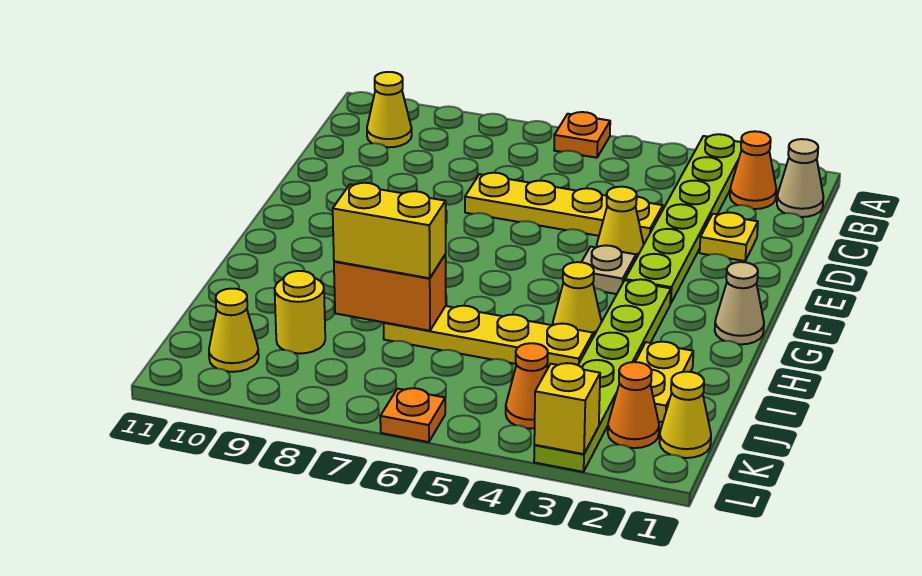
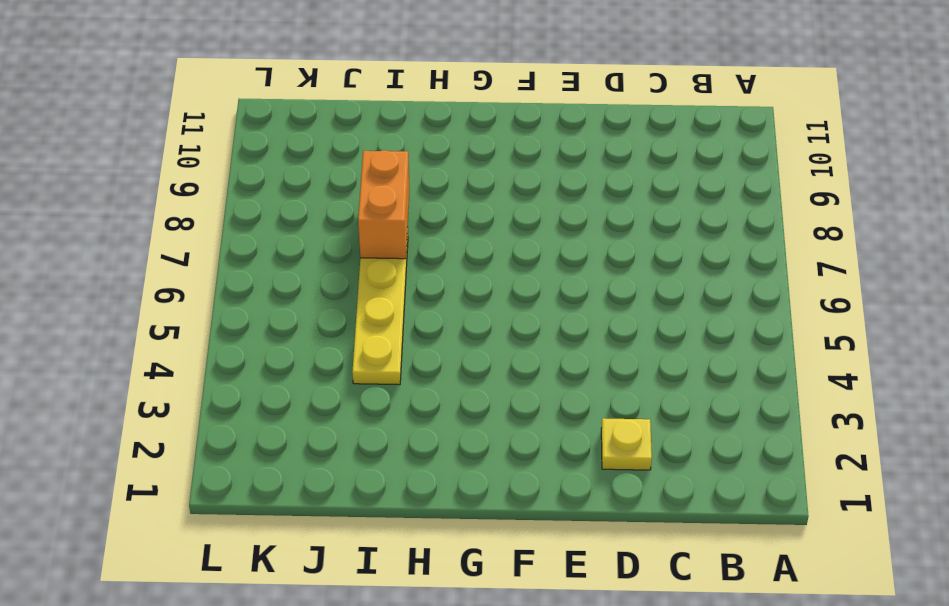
none -> lime 1x6 plate [625,134,742,304]
none -> orange 1x1 plate [554,112,610,158]
none -> tan 1x1 cone [777,139,823,217]

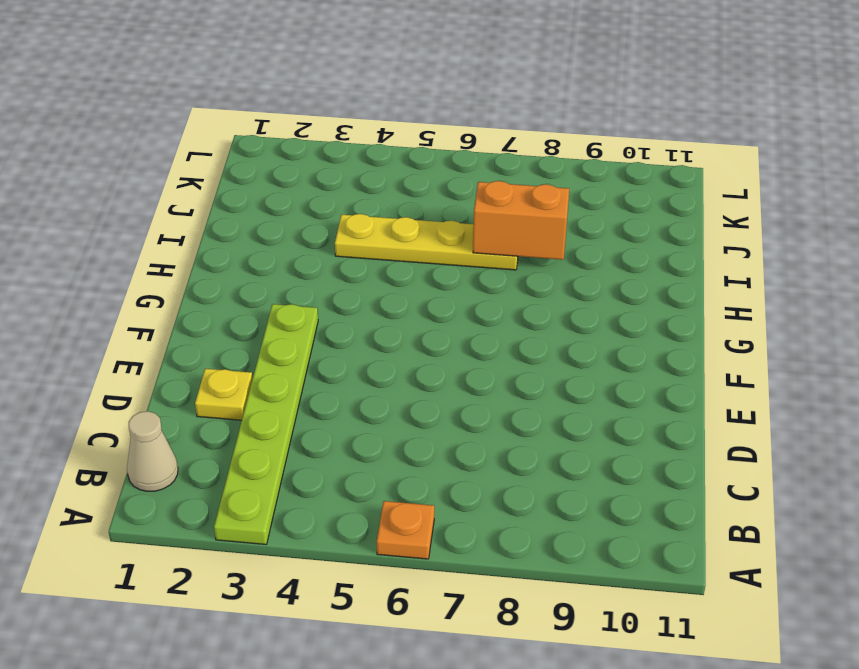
none -> orange 1x1 cone [730,131,776,209]
none -> yellow 1x1 cone [367,72,412,147]
none -> yellow 1x4 plate [465,173,663,244]

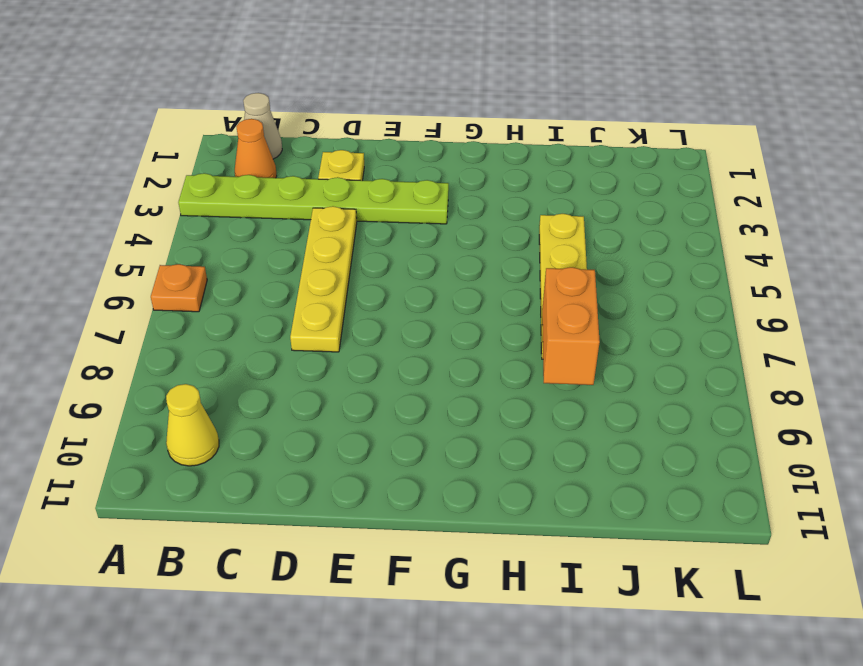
none -> yellow 1x1 cone [597,187,644,258]
none -> tan 1x1 plate [582,245,636,294]
none -> tan 1x1 cone [715,262,764,344]

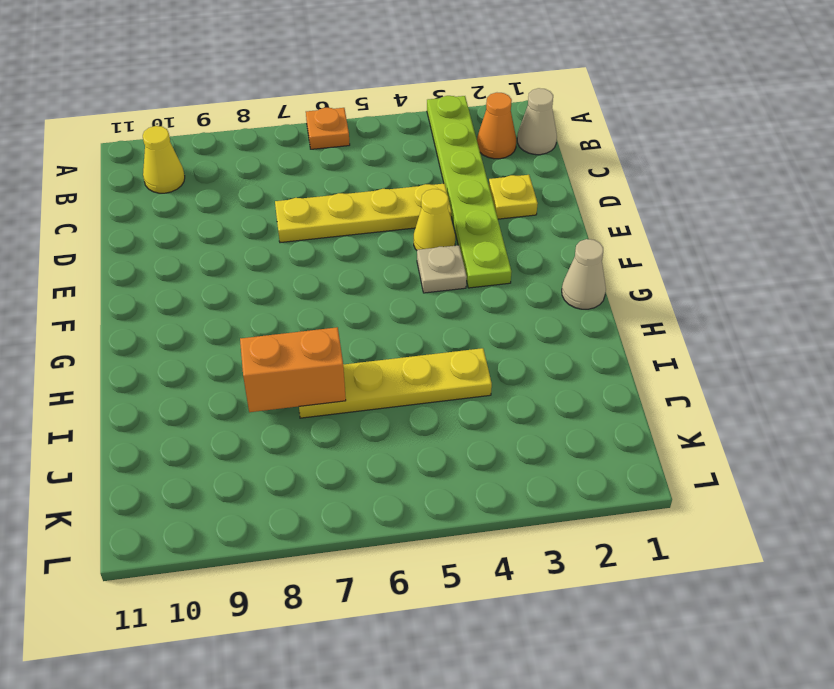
none -> lime 1x6 plate [534,279,671,472]
none -> yellow 1x1 cone [553,262,601,337]
none -> yellow 1x2 plate [635,342,693,422]

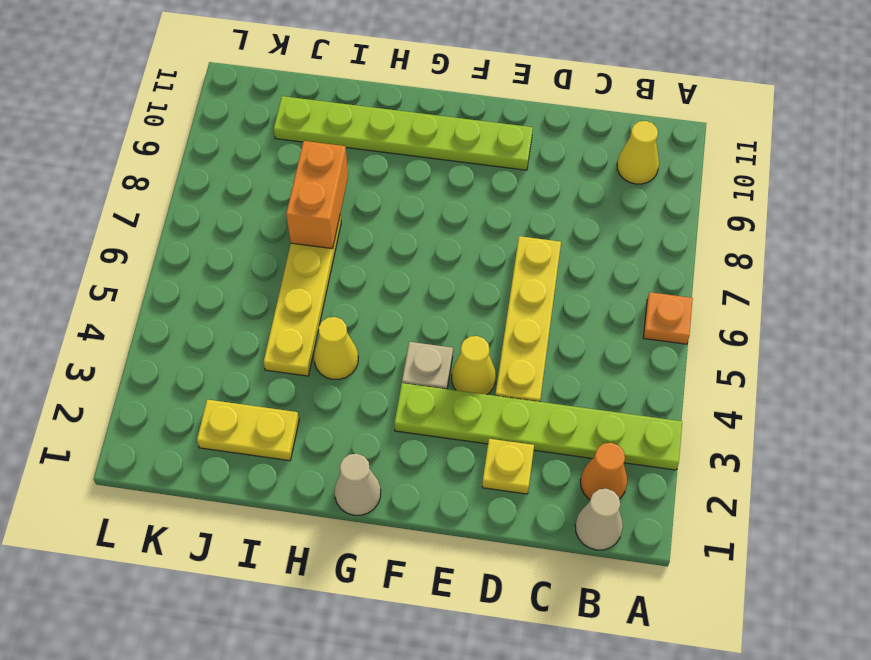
lime 1x6 plate [274,96,533,170] -> lime 1x6 plate moved to [534,279,671,472]
none -> yellow 1x1 round brick [275,271,325,354]
none -> yellow 1x1 cone [659,372,711,458]
none -> orange 1x1 cone [608,362,659,448]

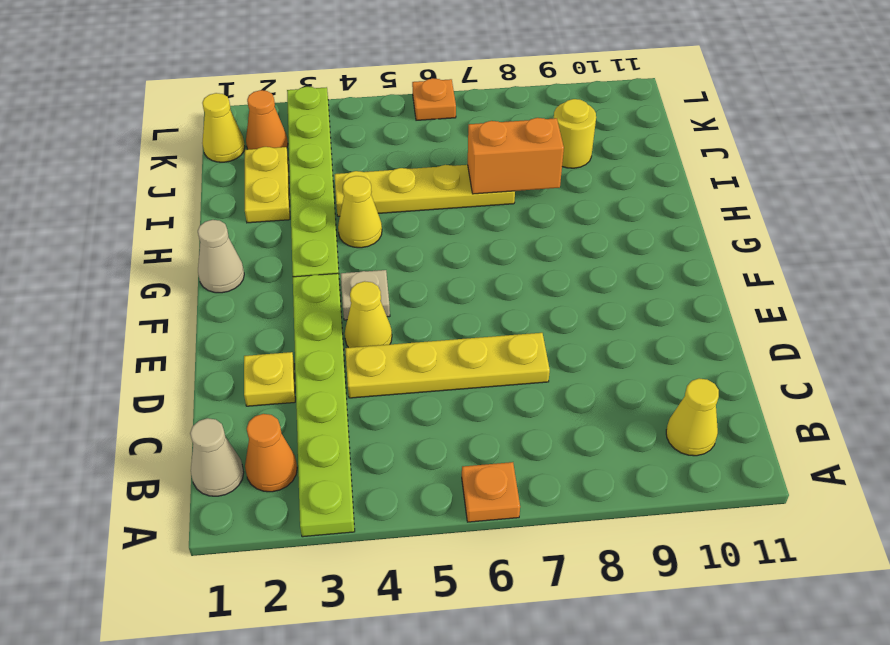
none -> orange 1x1 cone [506,343,548,429]
none -> yellow 1x1 cone [209,289,259,372]
none -> yellow 1x1 brick [534,363,600,454]

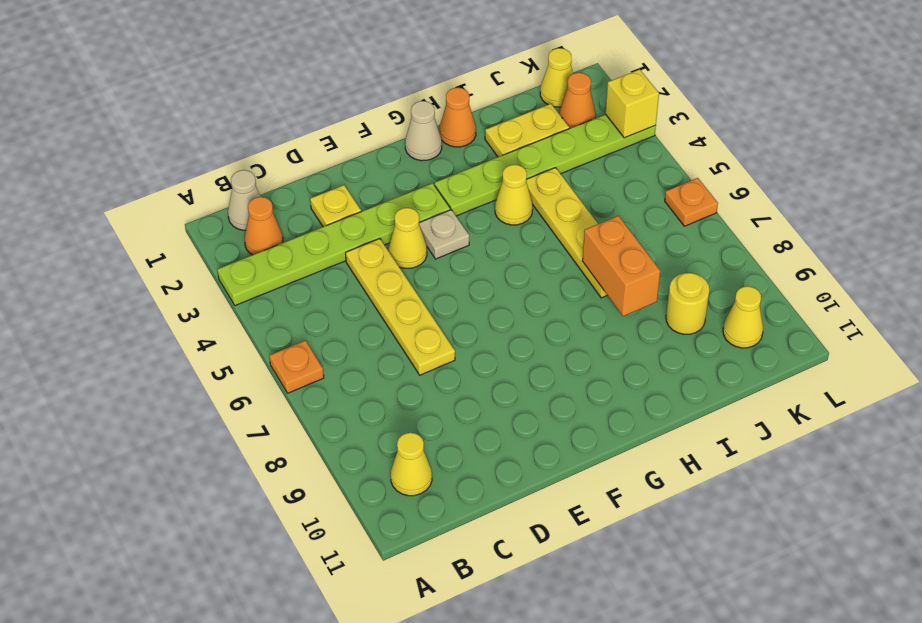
orange 1x1 cone [440,88,476,147] -> orange 1x1 cone moved to [506,343,548,429]
none -> yellow 1x2 brick [333,183,446,278]

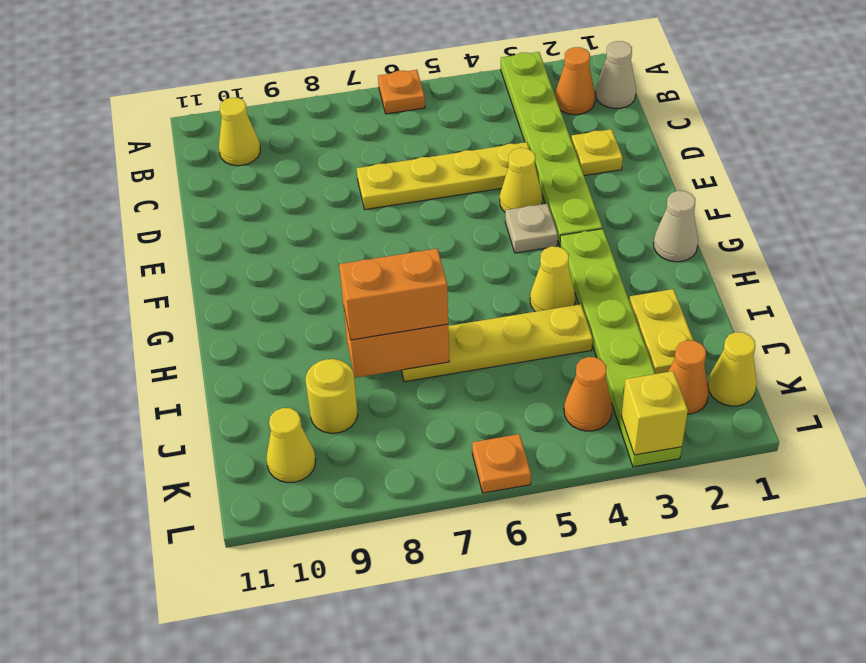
orange 1x2 brick [339,249,448,340] -> yellow 1x2 brick [333,183,446,278]

